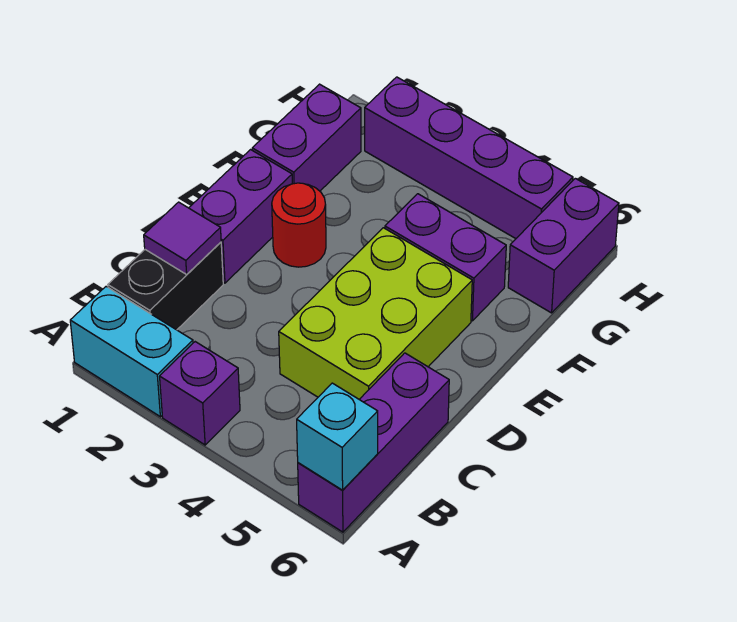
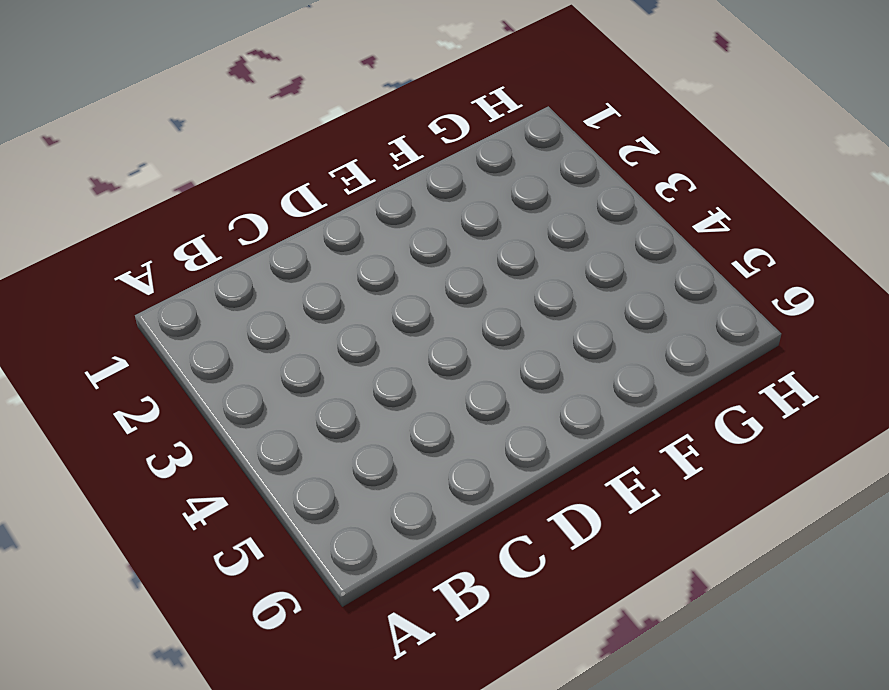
none -> cyan 1x2 brick [70,287,193,417]
none -> purple 1x1 brick [160,342,240,445]
none -> purple 1x3 brick [298,353,449,532]

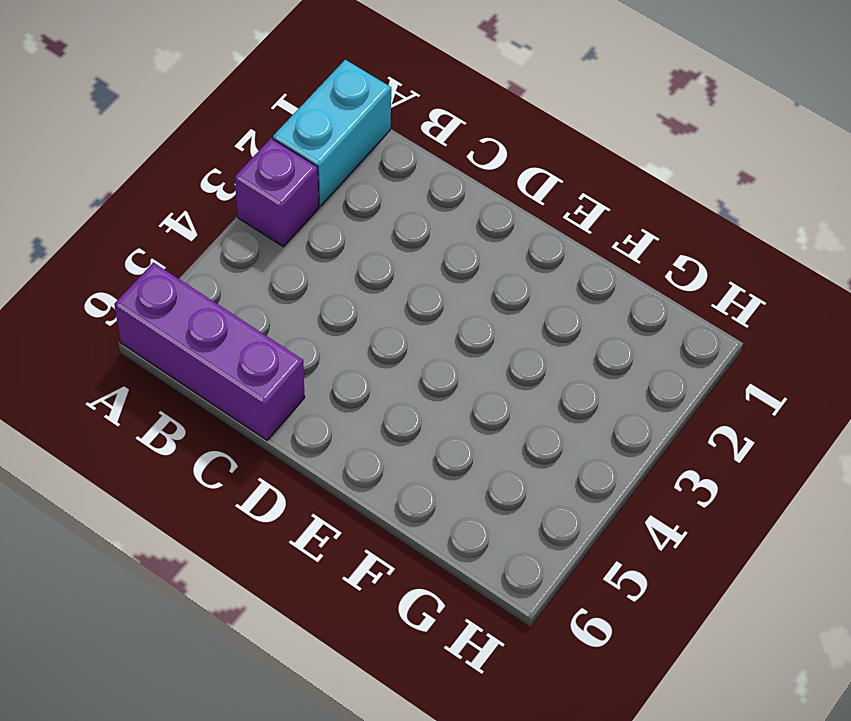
none -> black 1x2 brick [108,242,223,330]
none -> lime 2x3 brick [279,228,472,399]
none -> purple 1x2 brick [189,150,292,283]

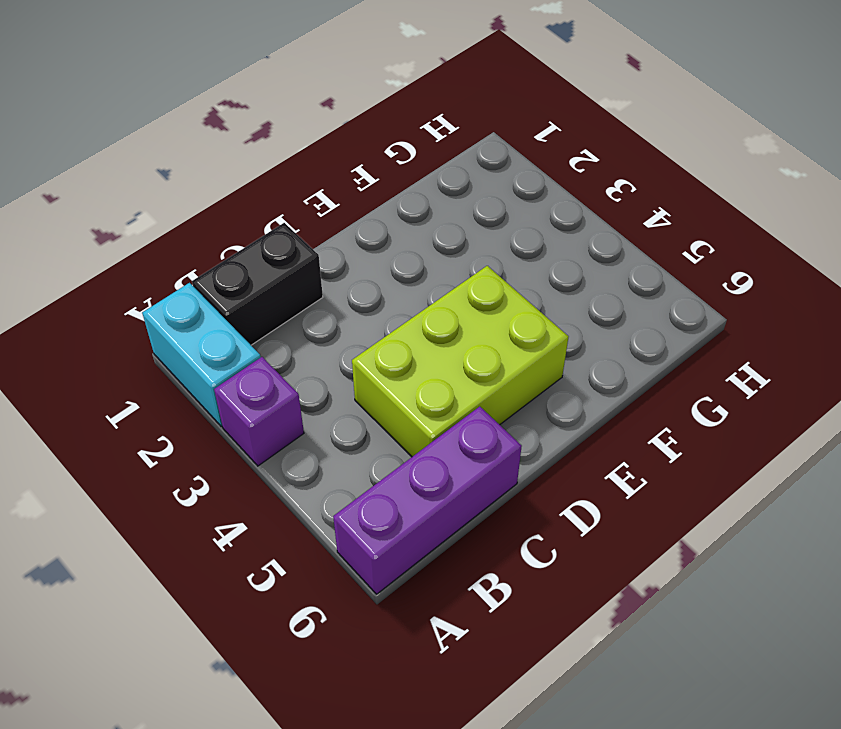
none -> purple 1x2 brick [189,150,292,283]
none -> red 1x1 round brick [272,183,326,267]
none -> purple 1x2 brick [252,84,361,191]

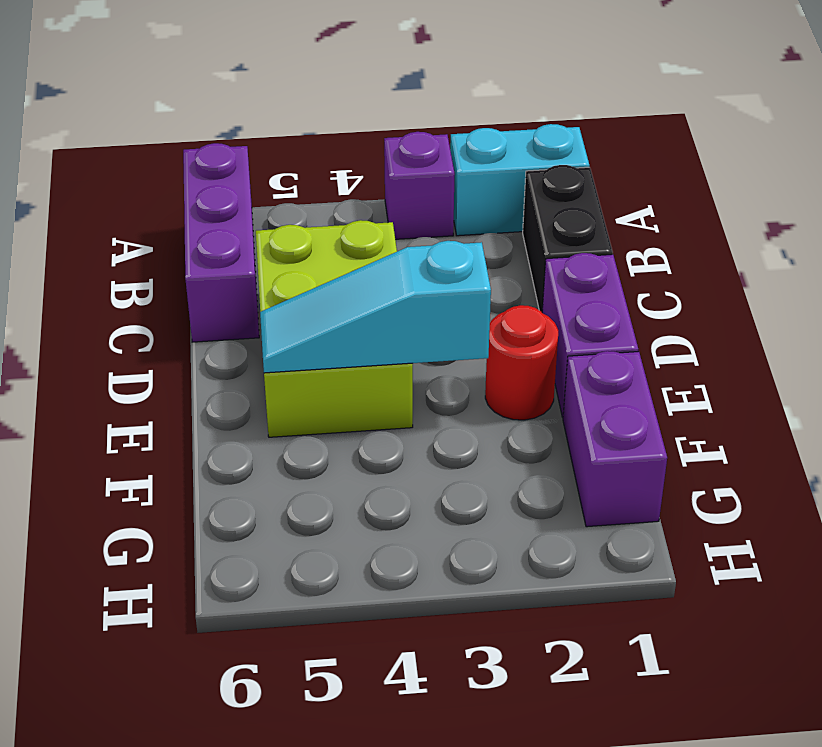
cyan 1x3 slope [260,241,491,373] -> none
none -> purple 1x2 brick [385,194,506,321]
none -> purple 1x2 brick [508,178,619,313]
none -> purple 1x4 brick [365,77,573,239]

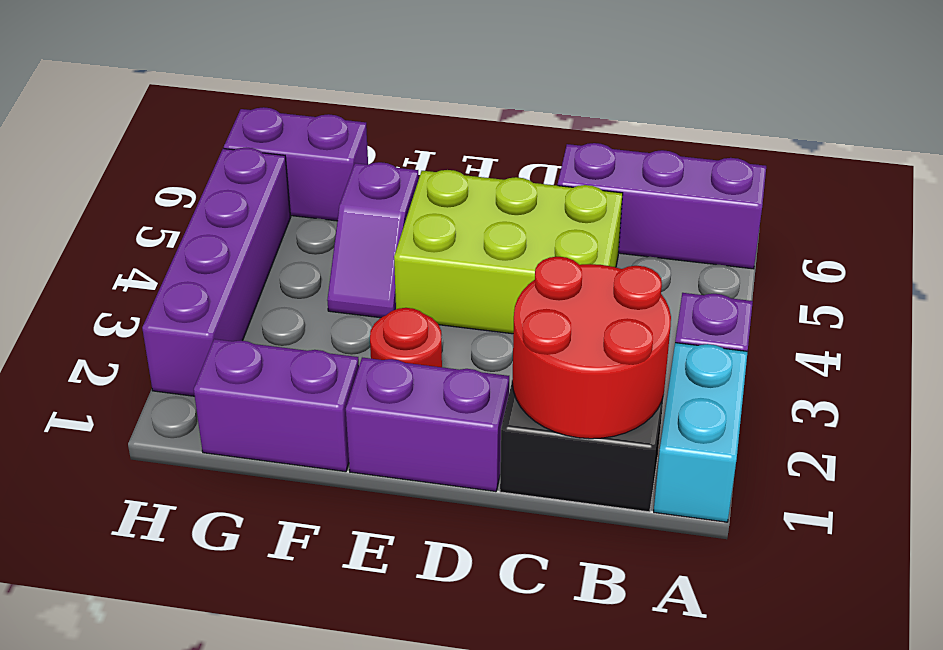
red 2x2 round brick [512,257,671,439] -> purple 1x1 tile [144,202,221,274]
purple 1x2 slope [327,162,419,318] -> purple 1x2 brick [385,194,506,321]
none -> cyan 1x1 brick [297,383,378,490]

